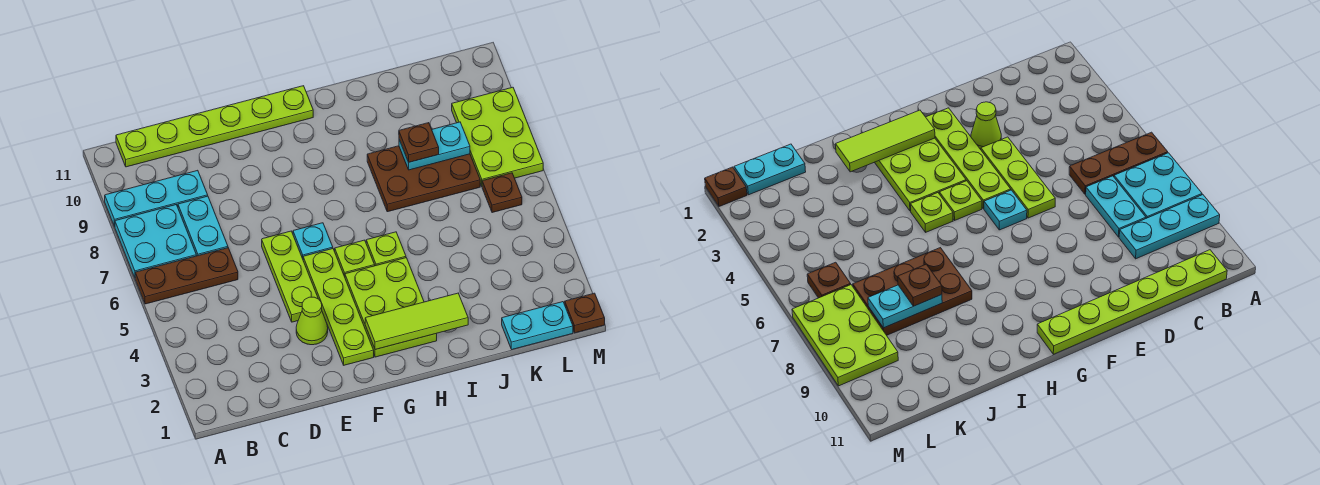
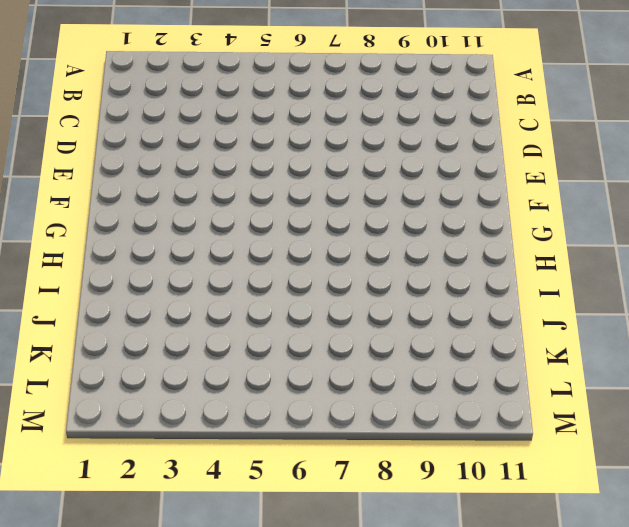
none -> brown 1x3 plate [135,248,238,304]
none -> cyan 2x2 plate [115,205,196,277]
none -> cyan 1x3 plate [105,170,208,227]

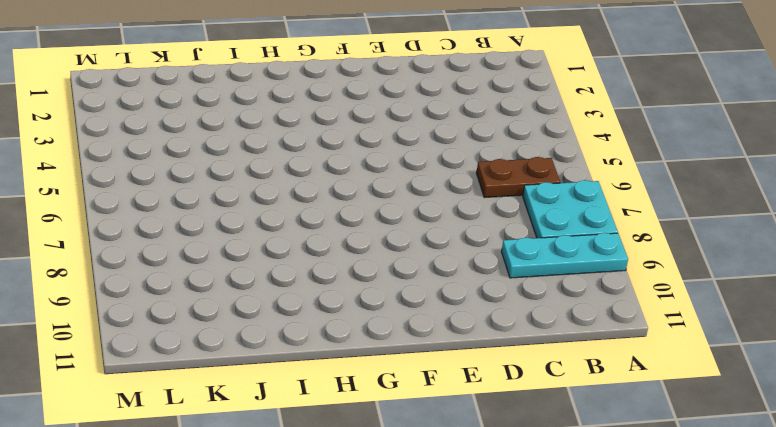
brown 1x2 plate [476,157,560,198] -> brown 1x3 plate [135,248,238,304]
none -> lime 1x6 plate [116,86,313,167]
none -> cyan 1x2 plate [178,196,228,256]
none -> lime 1x1 cone [296,297,328,345]

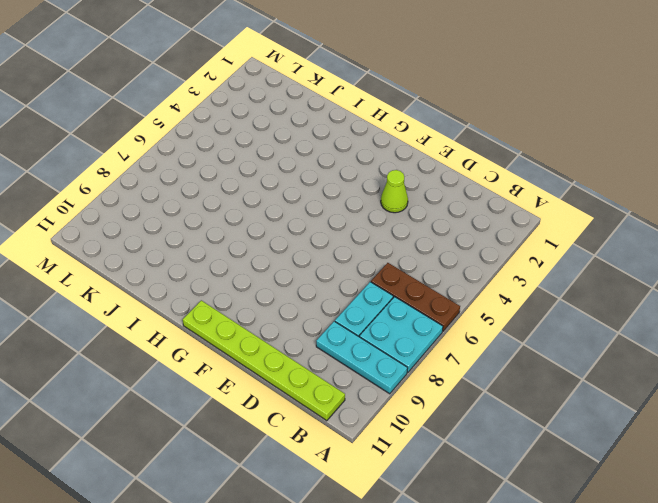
none -> lime 1x3 plate [262,231,318,322]
none -> lime 1x4 plate [303,249,374,365]
none -> cyan 1x1 plate [293,223,333,258]

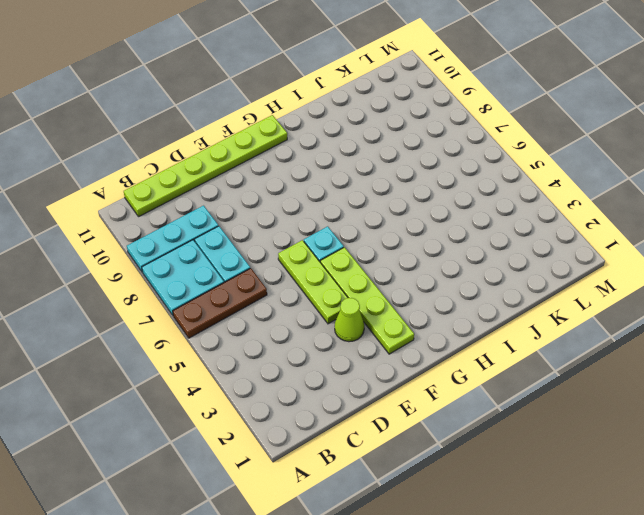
none -> lime 2x3 plate [345,258,437,357]
none -> lime 1x1 plate [335,240,375,277]
none -> lime 1x1 plate [366,232,406,266]

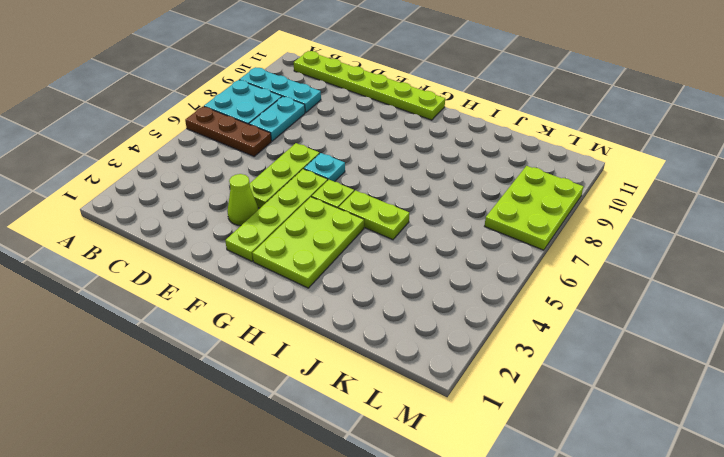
lime 1x2 plate [339,190,409,240] -> lime 1x1 plate [366,232,406,266]
none -> brown 2x3 plate [367,146,480,212]
none -> cyan 1x2 plate [502,302,573,349]
none -> brown 1x1 plate [482,173,522,213]

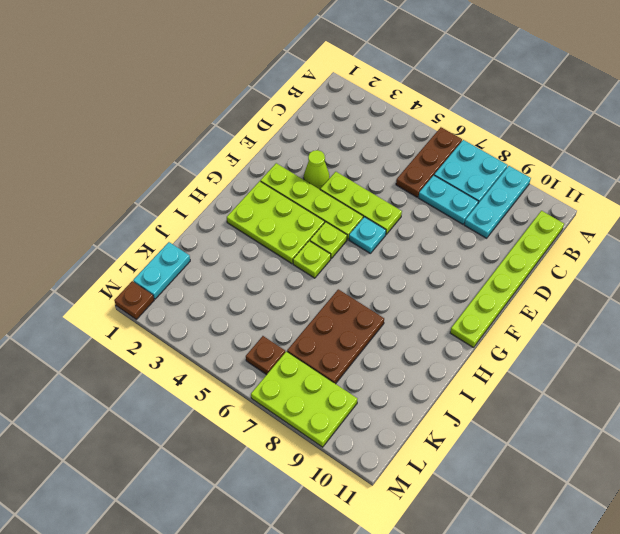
none -> lime 1x3 tile [365,293,468,350]
none -> cyan 1x2 plate [399,122,470,170]
none -> brown 1x1 plate [399,123,439,162]

